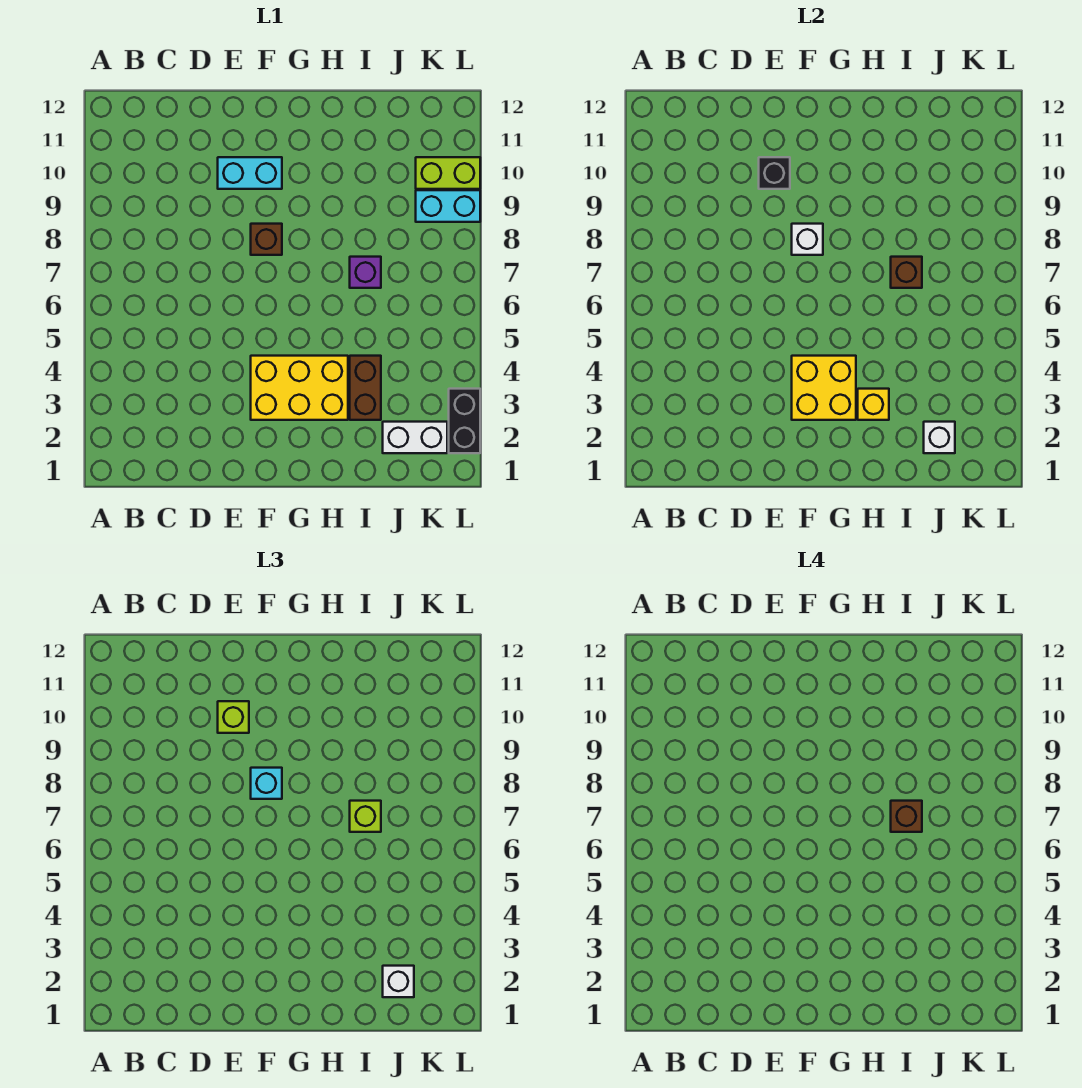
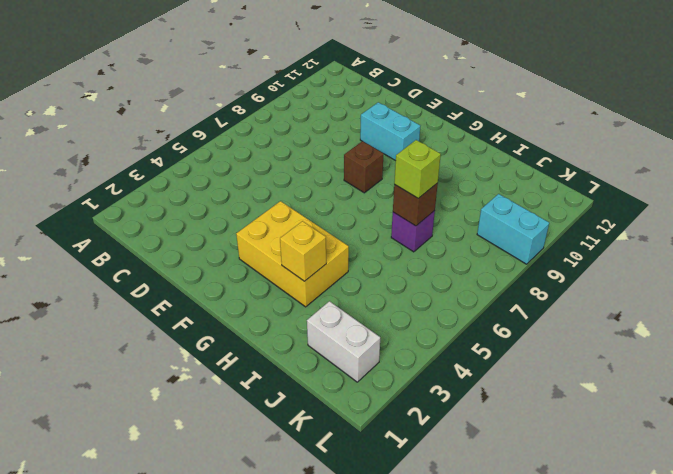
none -> brown 1x2 brick [350,356,381,420]
none -> lime 1x2 brick [416,157,480,189]
none -> black 1x2 brick [449,389,480,453]

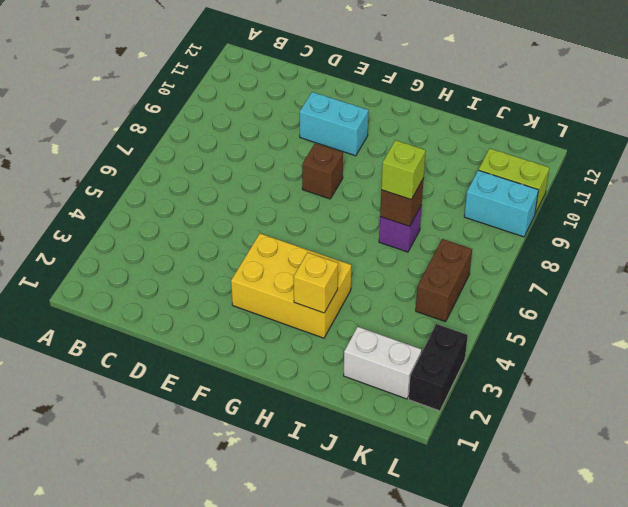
brown 1x2 brick [416,239,472,322] -> brown 1x2 brick moved to [350,356,381,420]
none -> black 1x1 brick [759,157,790,189]
none -> yellow 2x2 brick [792,356,856,420]
none -> white 1x1 brick [792,224,823,255]

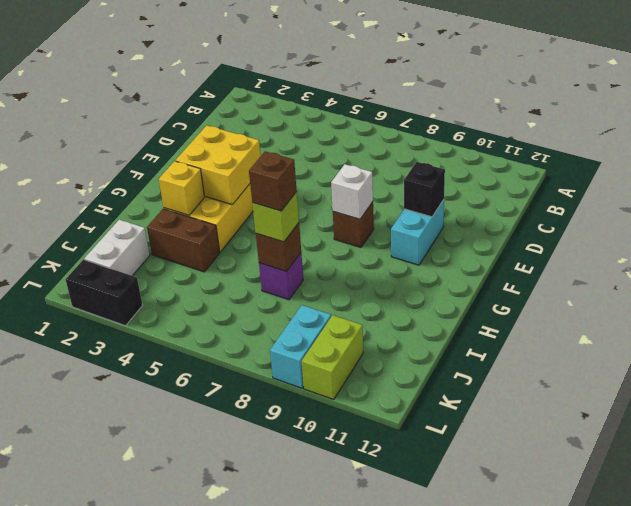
none -> white 1x1 brick [924,422,955,453]
none -> lime 1x1 brick [218,701,249,733]
none -> cyan 1x1 brick [251,768,282,799]

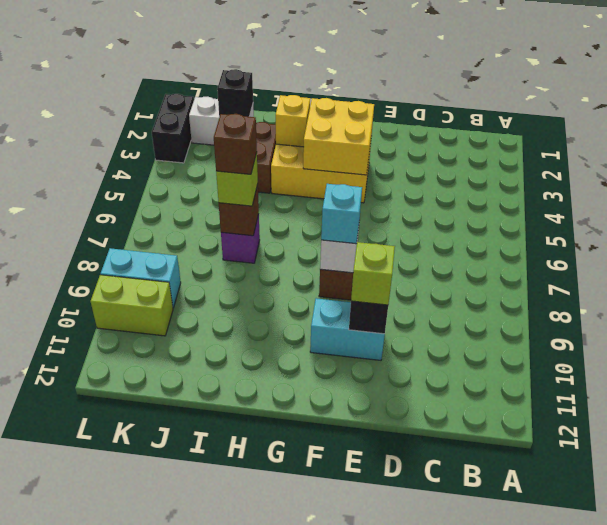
black 1x1 brick [217,69,253,117] -> white 1x1 brick [924,422,955,453]
none -> white 1x1 brick [383,966,414,997]

